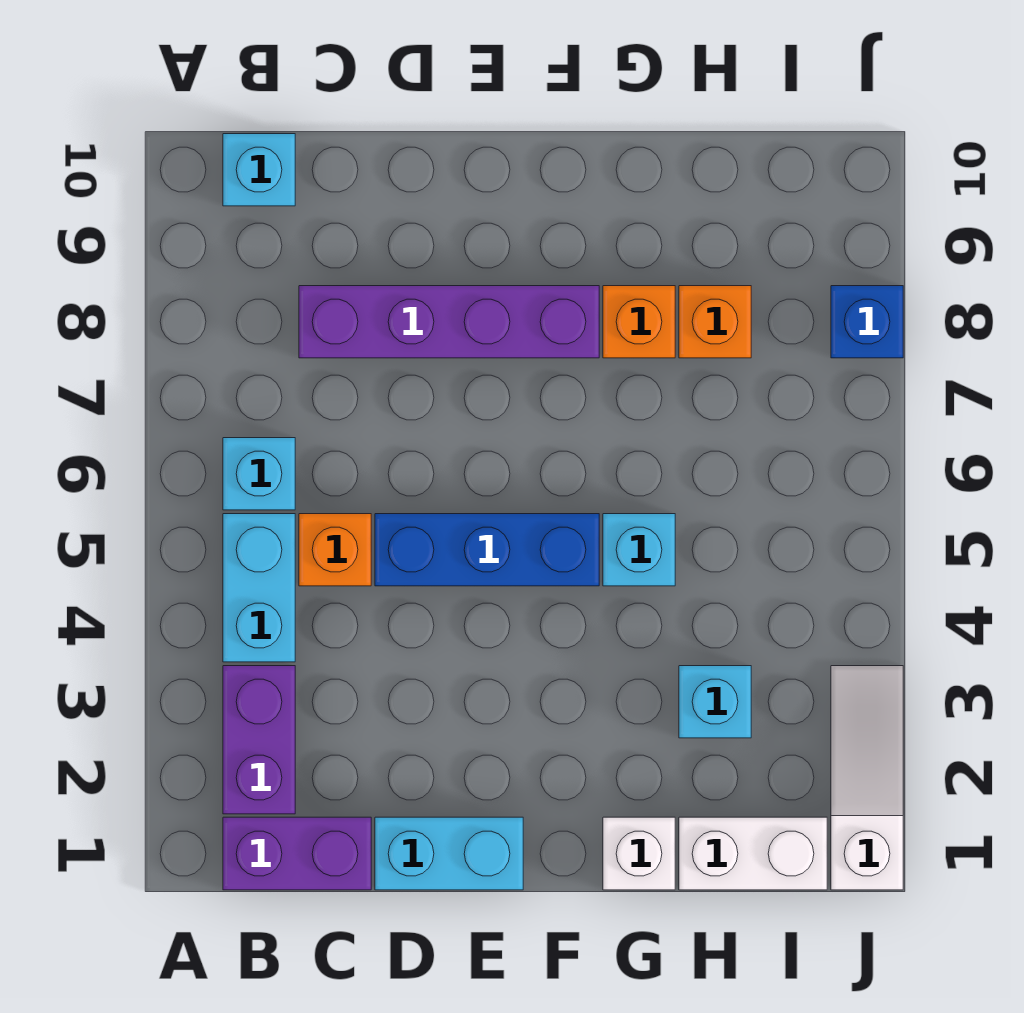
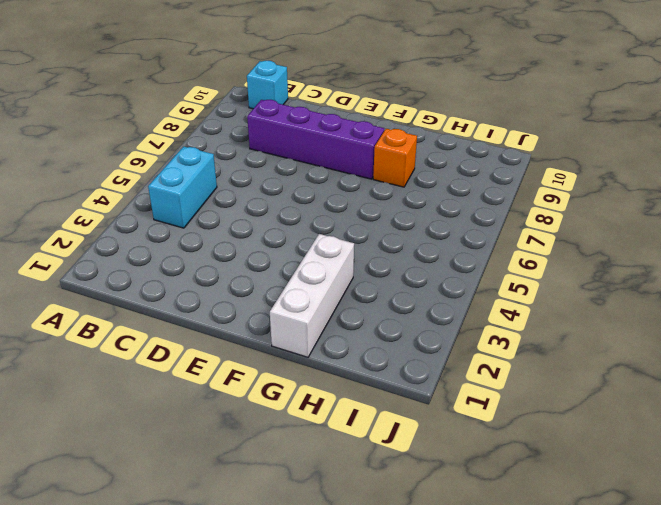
white 1x3 brick [270,234,354,357] -> white 1x1 brick [603,817,675,890]
none -> purple 1x2 brick [223,817,371,890]
none -> purple 1x2 brick [223,666,295,814]
none -> cyan 1x1 brick [223,438,295,510]

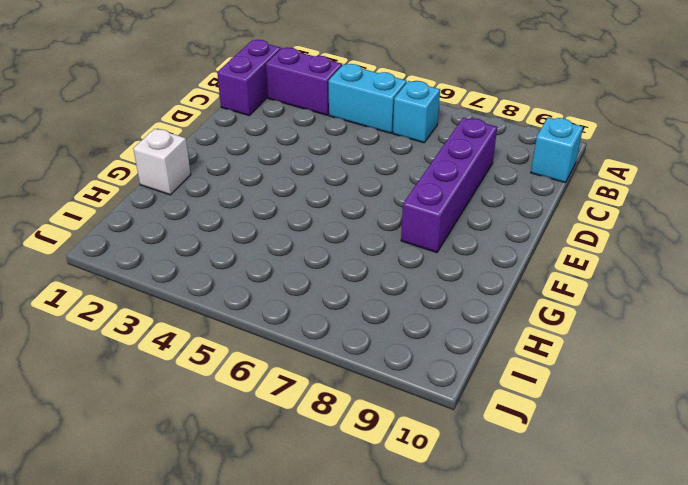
none -> orange 1x1 brick [299,514,371,586]
none -> cyan 1x2 brick [375,817,523,890]
none -> blue 1x3 brick [375,514,599,586]

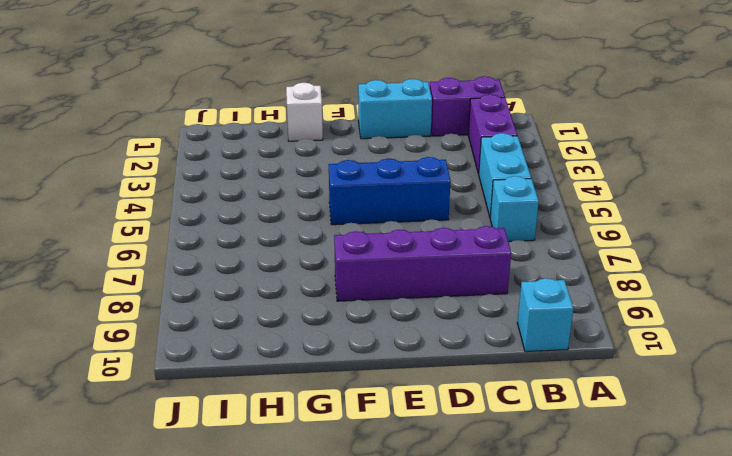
none -> orange 1x1 brick [299,514,371,586]
none -> cyan 1x1 brick [603,514,675,586]
none -> orange 1x1 brick [603,286,675,358]

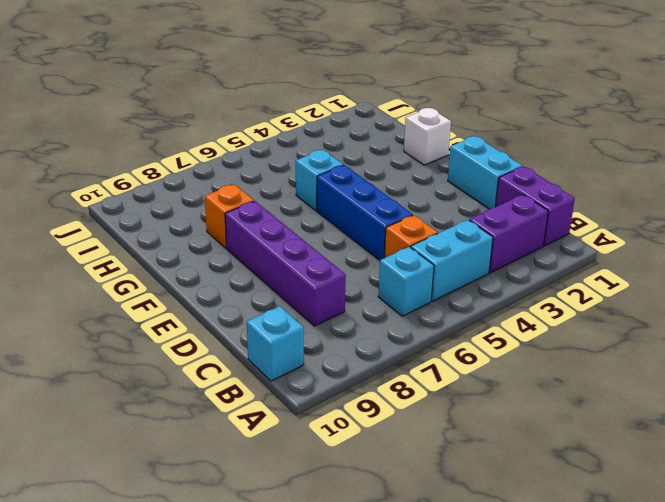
none -> white 1x2 brick [679,817,827,890]
none -> cyan 1x1 brick [679,666,751,738]
none -> orange 1x1 brick [679,286,751,358]

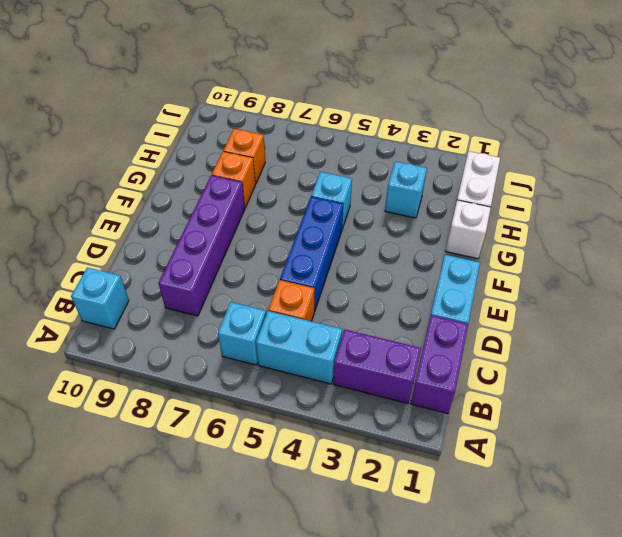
none -> white 1x3 slope [831,666,903,890]
none -> blue 1x1 brick [831,286,903,358]

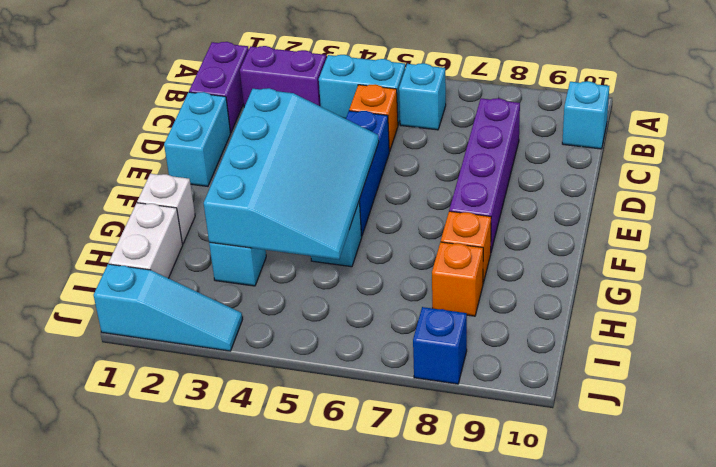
cyan 3x4 slope [204,88,379,260] -> none
cyan 1x3 slope [94,264,242,351] -> white 1x3 slope [831,666,903,890]

